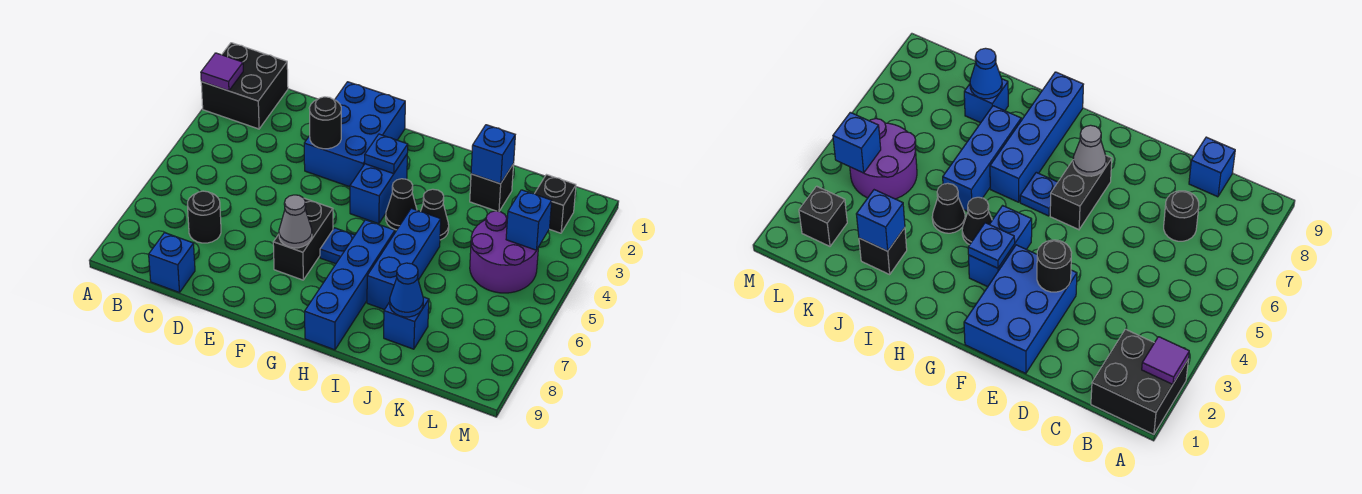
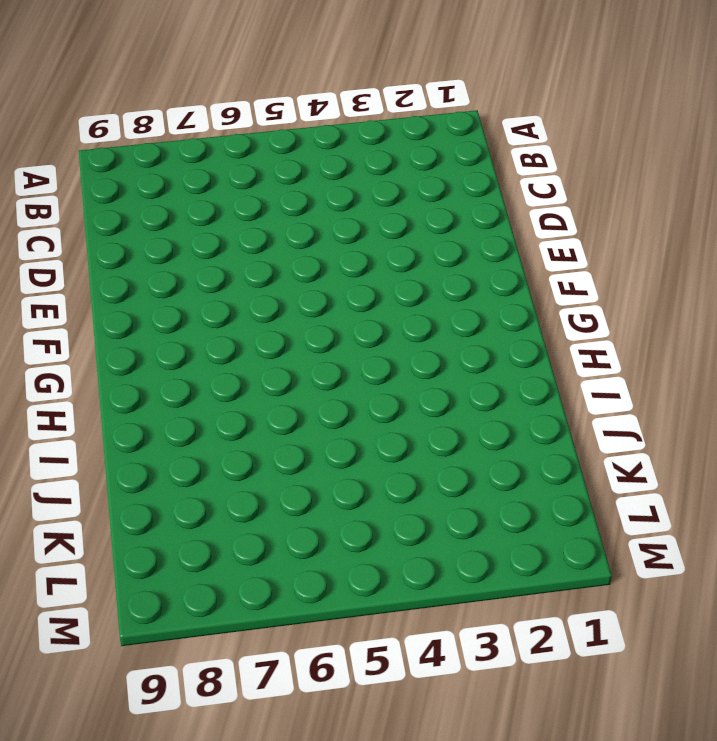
none -> black 2x2 brick [201,43,288,129]
none -> black 1x1 round brick [187,191,221,243]
none -> blue 1x1 brick [149,233,195,293]

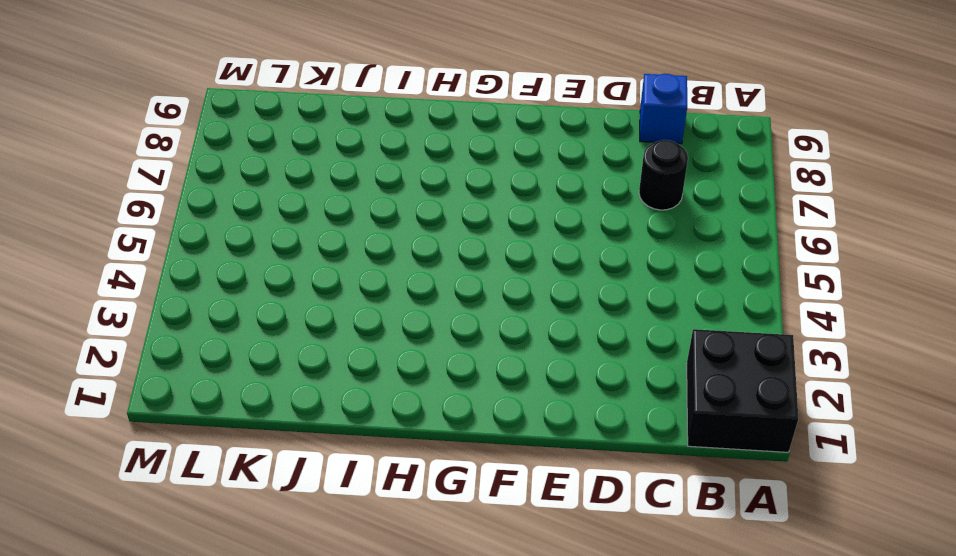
none -> blue 2x3 brick [304,82,405,187]
none -> black 1x2 brick [273,198,333,280]
none -> blue 1x2 brick [350,155,407,224]

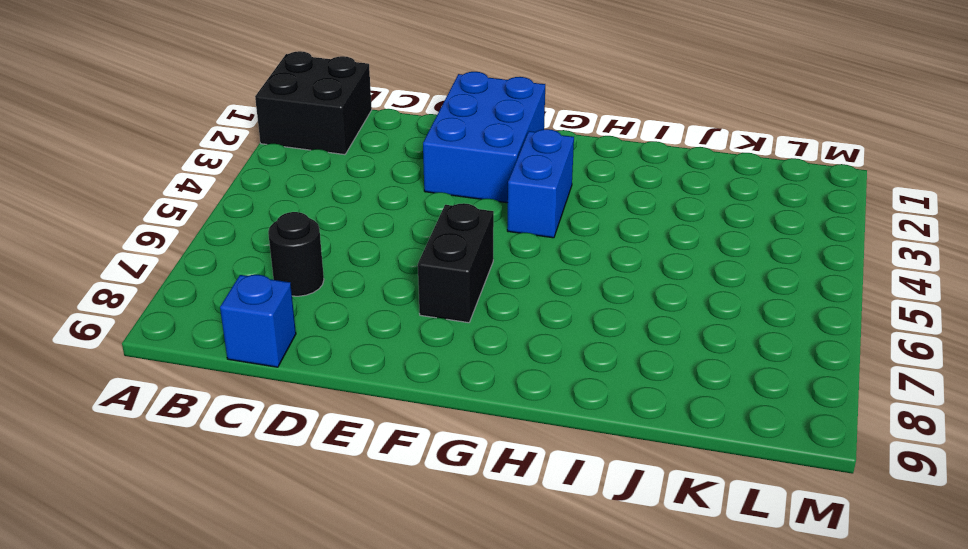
none -> blue 1x1 plate [320,228,355,264]
none -> black 1x1 cone [386,179,417,230]
none -> blue 1x4 brick [305,220,395,350]

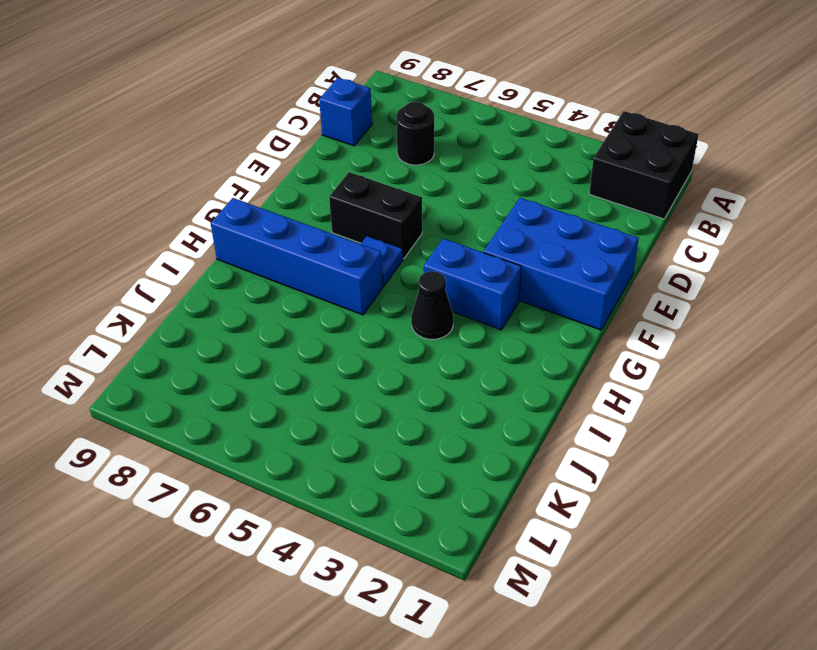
none -> black 1x1 cone [421,189,449,240]
none -> blue 1x3 brick [367,208,441,310]
none -> black 1x1 brick [470,164,514,211]

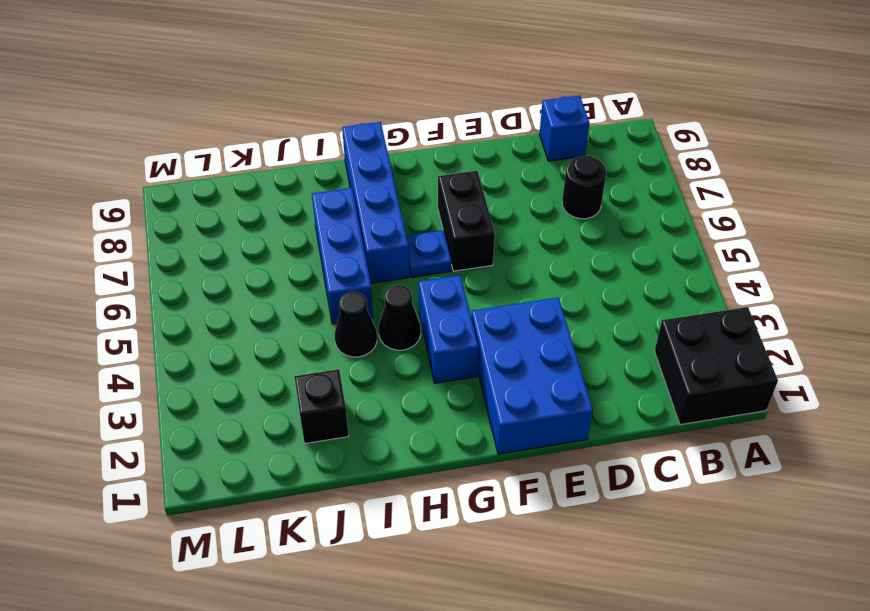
none -> blue 1x1 brick [384,297,429,349]
none -> purple 2x2 round brick [470,211,538,293]
none -> black 1x1 brick [535,175,576,233]

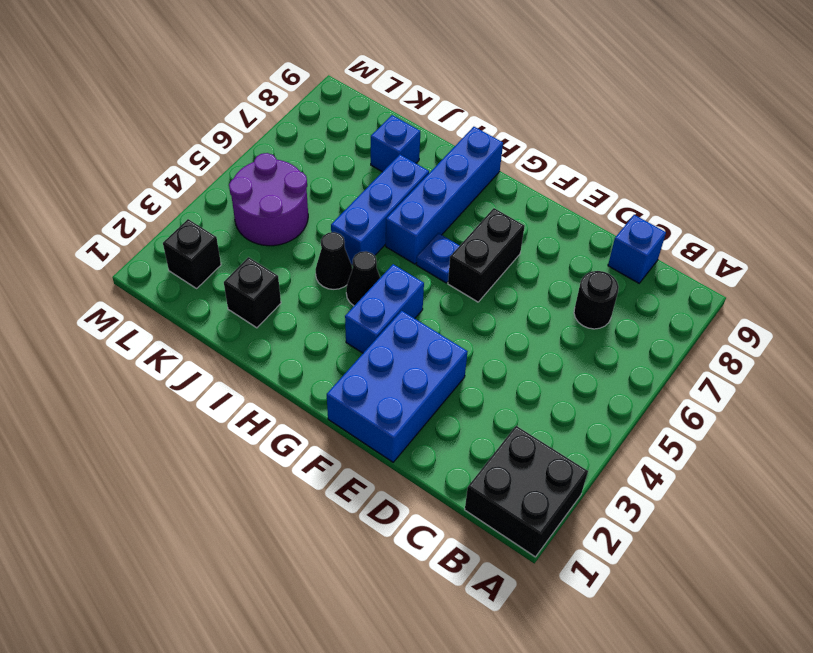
none -> purple 1x1 tile [201,53,243,91]
none -> black 1x1 round brick [309,97,341,149]
none -> grey 1x1 cone [279,195,312,248]

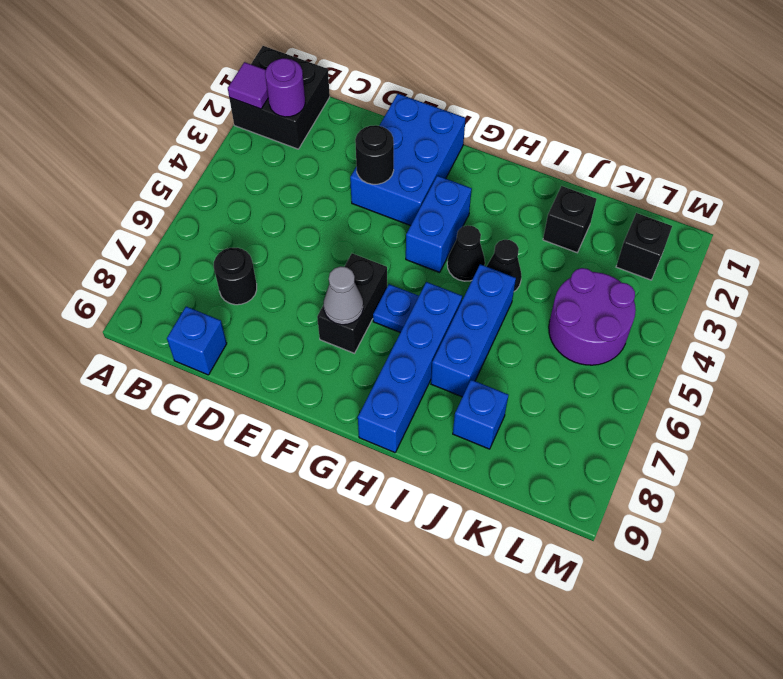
purple 1x1 round brick [265,58,305,117] -> none
none -> blue 1x1 plate [365,134,408,174]
none -> blue 1x1 brick [471,125,515,184]
none -> blue 1x1 cone [390,263,423,317]

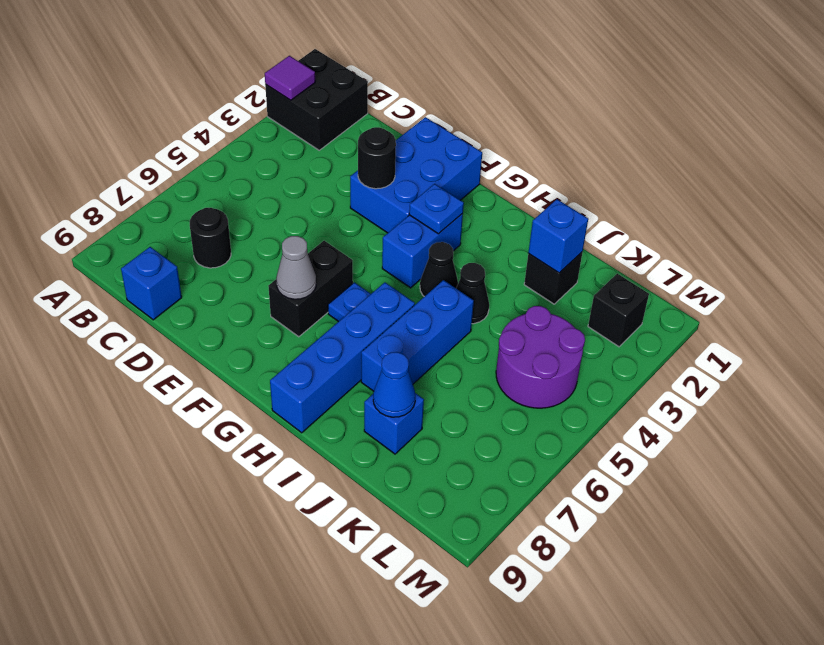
none -> blue 1x1 brick [506,190,552,250]

